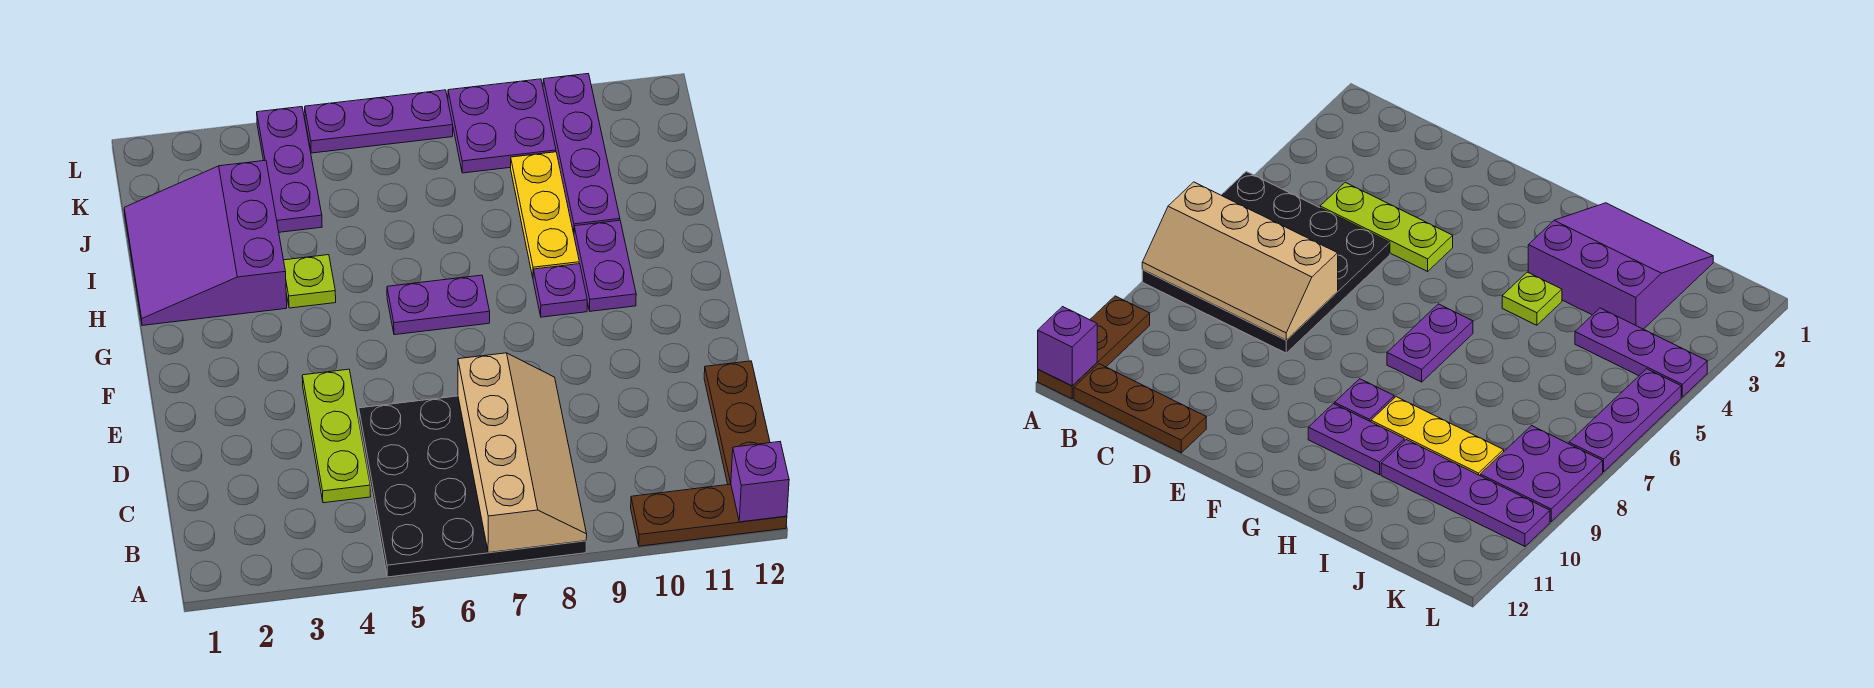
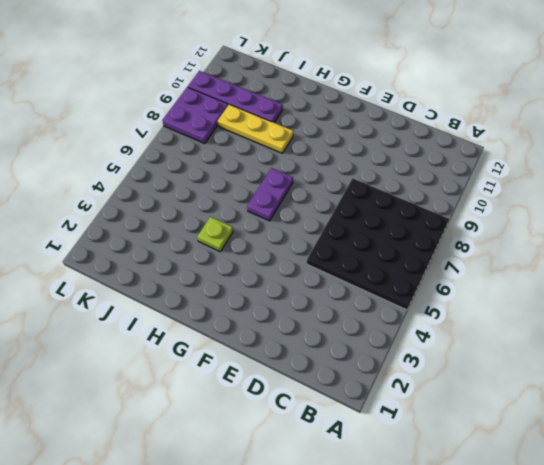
none -> brown 1x3 plate [631,484,787,546]
none -> brown 1x3 plate [704,361,770,485]
none -> lime 1x3 plate [302,369,371,503]

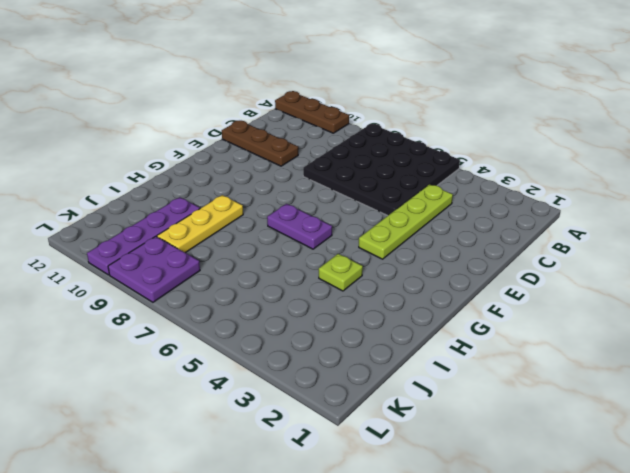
lime 1x4 plate [359,184,453,259] -> lime 1x3 plate [302,369,371,503]
brown 1x3 plate [222,121,298,166] -> brown 1x3 plate turned to [704,361,770,485]
none -> purple 1x1 plate [533,264,587,317]
none -> purple 1x2 plate [574,220,636,311]
none -> purple 3x3 slope [124,160,287,325]

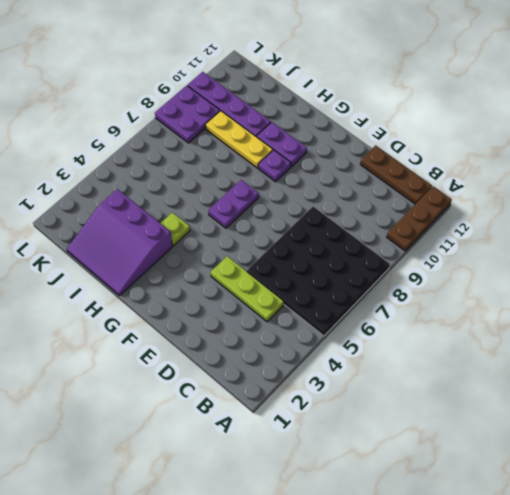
none -> purple 1x3 plate [257,107,322,232]
none -> purple 1x3 plate [305,90,453,153]
none -> tan 2x4 slope [458,353,587,553]

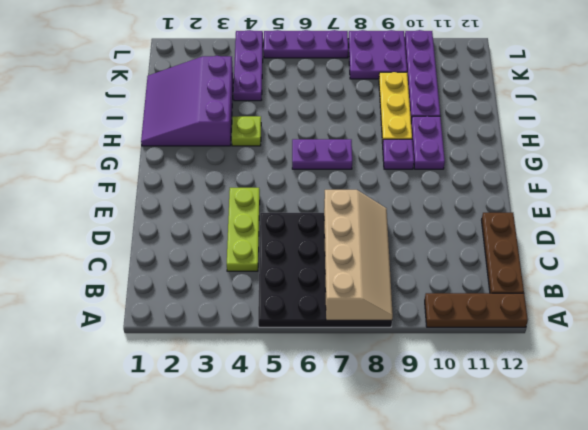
none -> purple 1x1 brick [731,442,789,522]

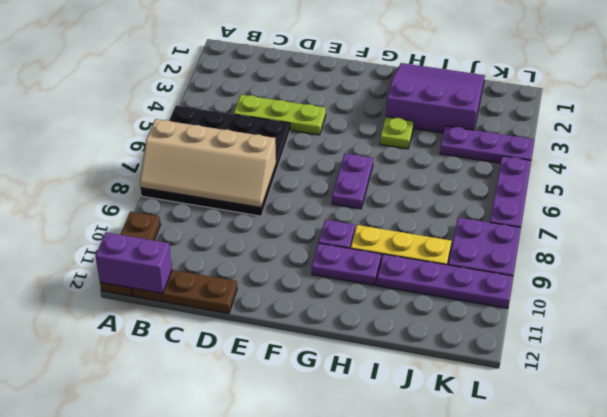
purple 1x2 brick [95,232,172,293] -> purple 1x1 brick [731,442,789,522]

